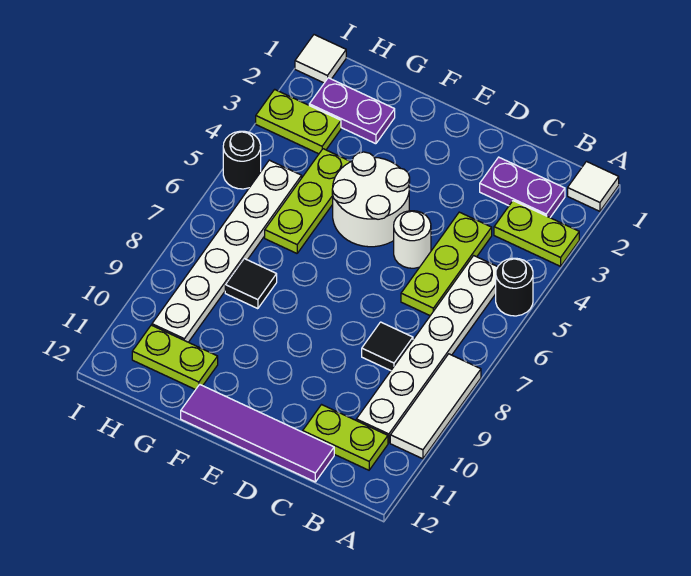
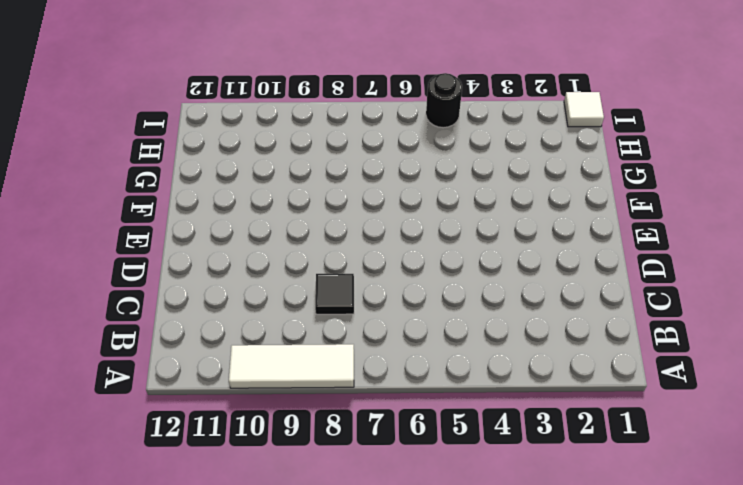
none -> white 1x1 tile [568,162,619,211]
none -> lime 1x2 plate [494,201,579,266]
none -> black 1x1 round brick [496,258,533,316]

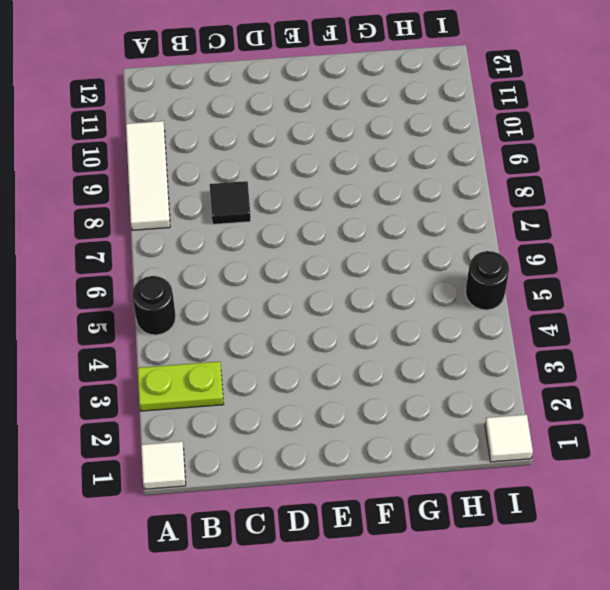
none -> purple 1x2 plate [480,157,565,217]
none -> white 1x6 plate [356,256,497,443]
none -> lime 1x2 plate [303,405,388,470]

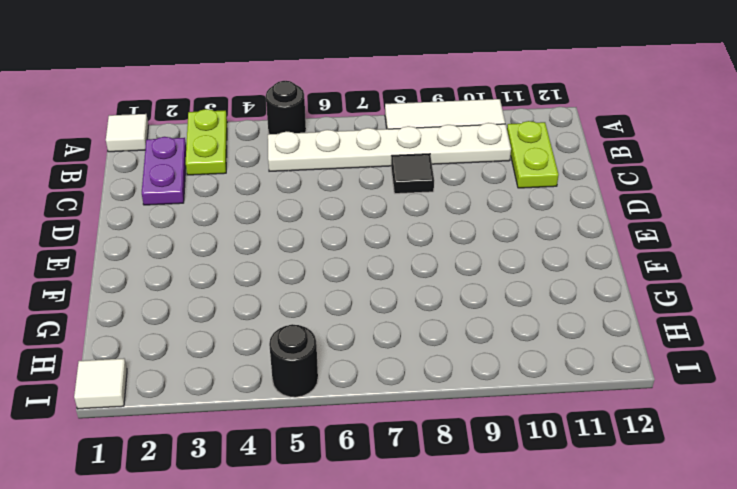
none -> lime 1x3 plate [401,212,492,316]
none -> purple 1x4 tile [181,384,334,482]
none -> white 1x1 round brick [394,211,431,268]

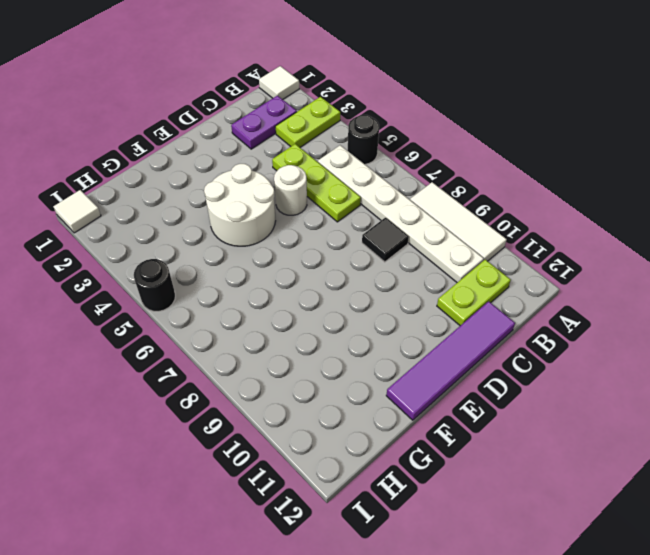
none -> purple 1x2 plate [309,78,395,144]
none -> lime 1x3 plate [265,149,351,253]
none -> black 1x1 tile [225,259,277,309]

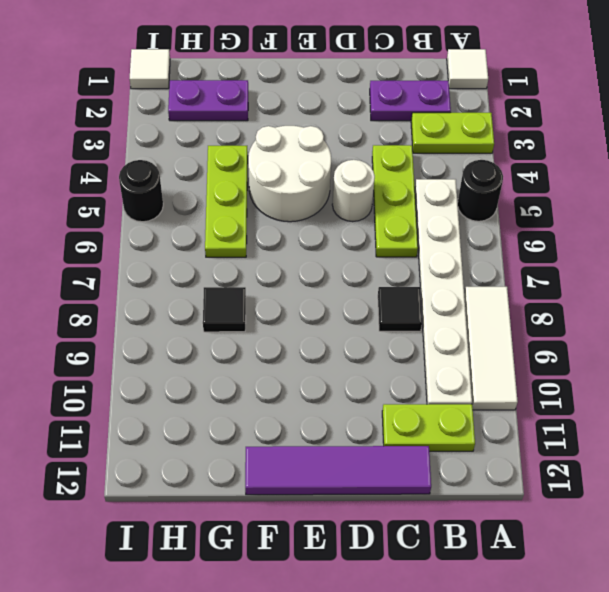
none -> lime 1x2 plate [132,325,218,390]
none -> lime 1x2 plate [256,89,341,154]
none -> white 1x6 plate [152,160,302,342]

